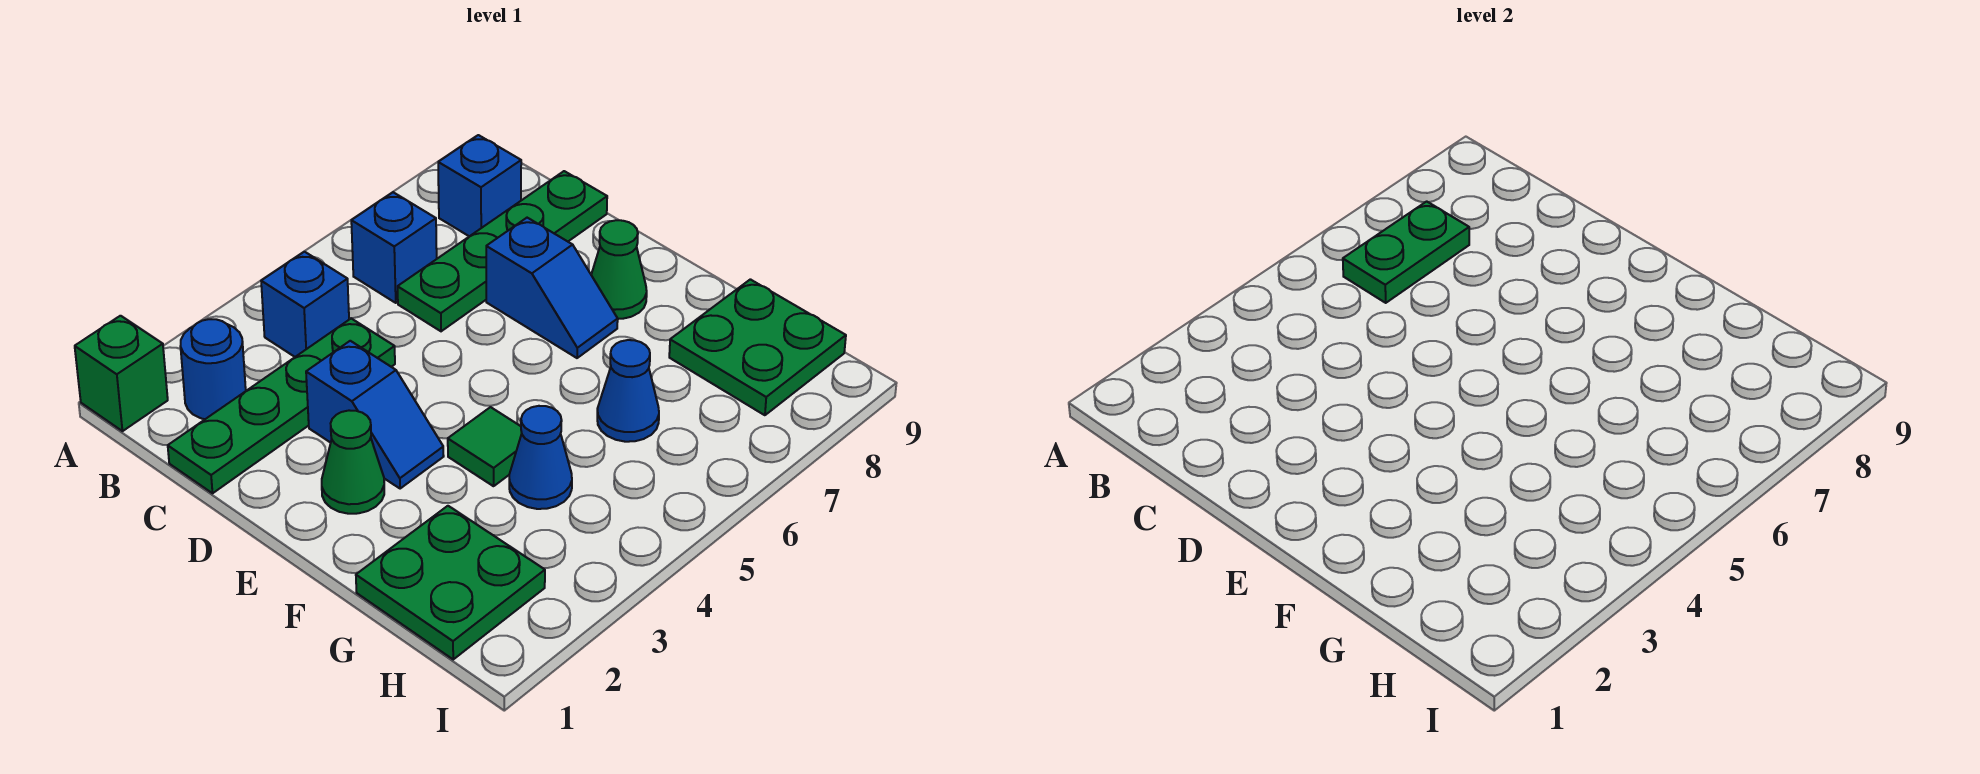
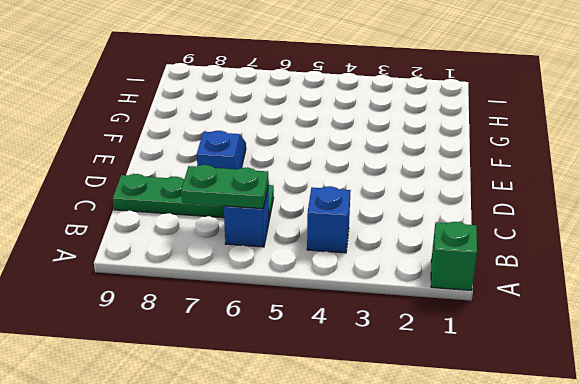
none -> blue 1x1 round brick [180,319,246,419]
none -> blue 1x1 brick [438,135,521,236]
none -> green 1x4 plate [168,319,395,493]

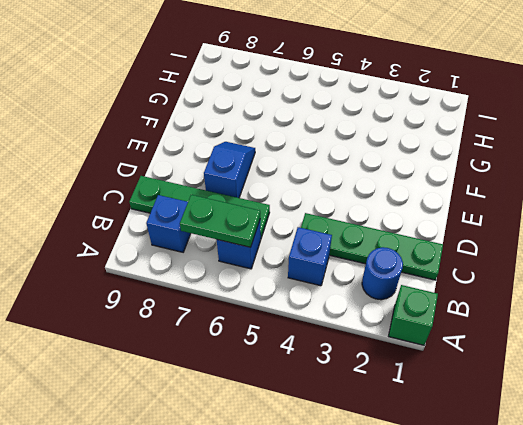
none -> blue 1x2 slope [306,341,444,489]
none -> green 1x1 cone [322,410,384,514]
none -> green 1x1 cone [591,220,647,319]

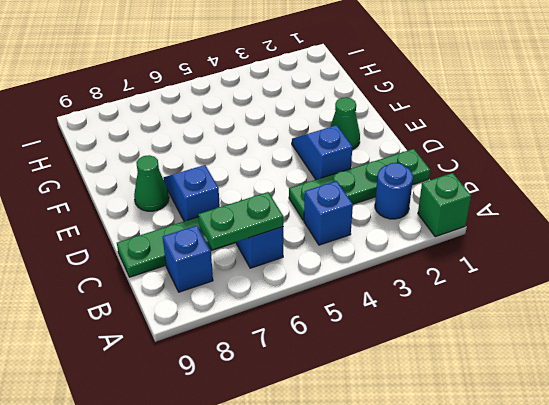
none -> green 1x1 tile [448,407,522,486]
none -> green 2x2 plate [356,506,545,659]
none -> blue 1x1 cone [509,406,572,509]

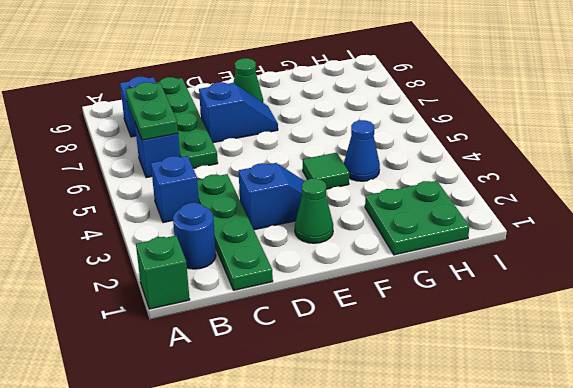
none -> blue 1x1 cone [597,340,659,442]
none -> green 2x2 plate [669,279,846,415]

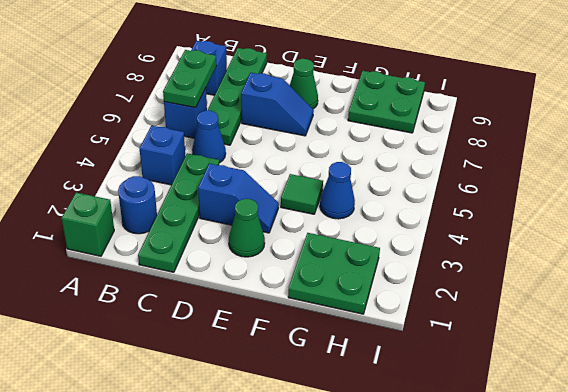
blue 1x1 cone [192,111,226,163] -> blue 1x1 cone moved to [597,340,659,442]

